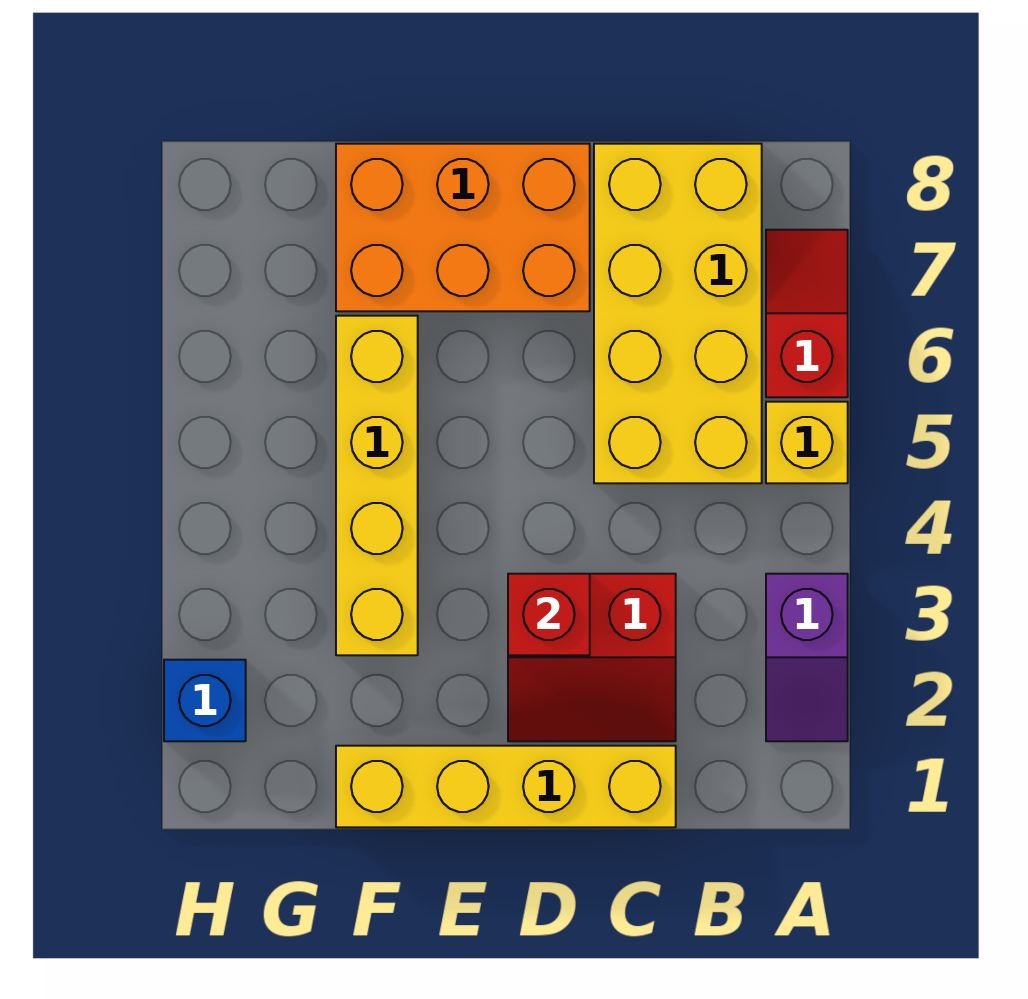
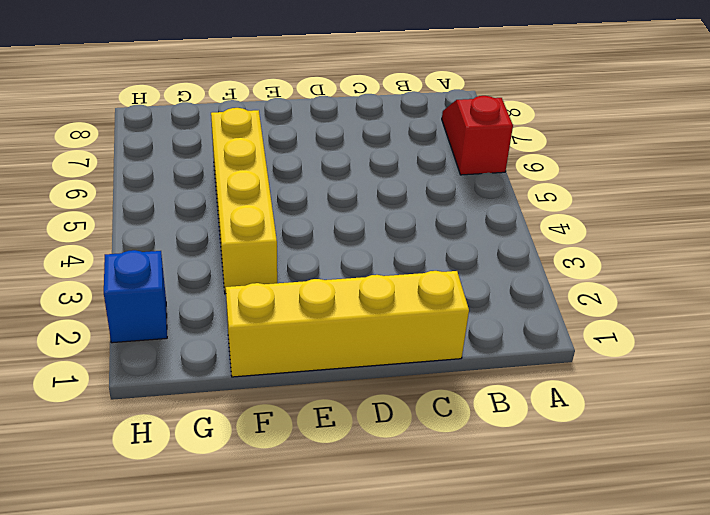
none -> purple 1x2 slope [766,574,848,741]
none -> yellow 1x1 brick [766,402,848,483]

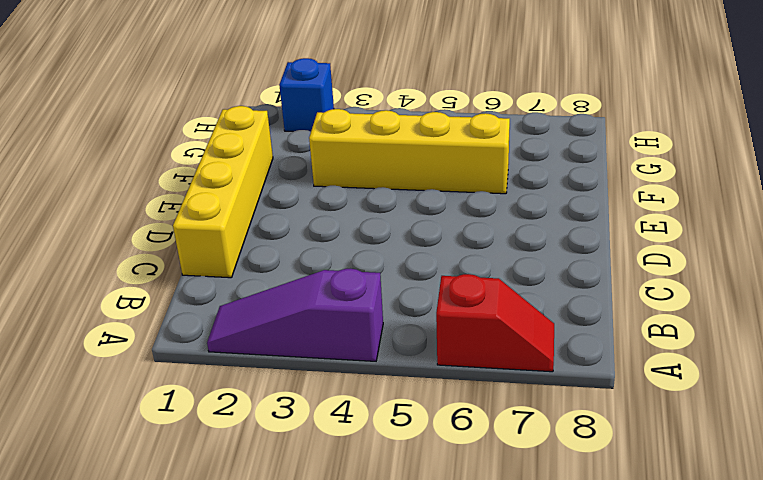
purple 1x3 slope [207,269,383,361] -> purple 1x2 slope [766,574,848,741]
none -> yellow 1x1 brick [766,402,848,483]
none -> yellow 2x4 brick [594,144,762,483]

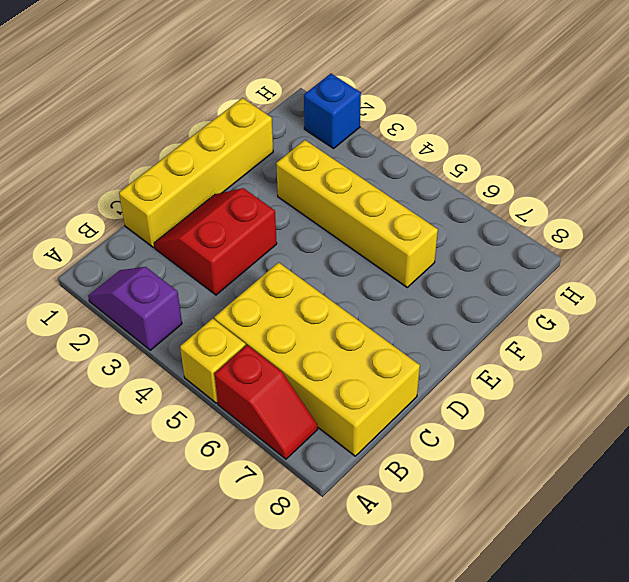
none -> orange 2x3 brick [336,144,590,311]
none -> red 1x1 brick [508,574,590,655]

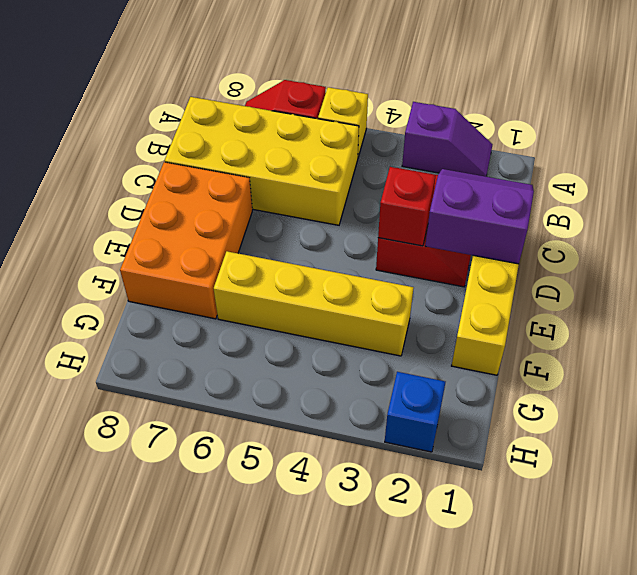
purple 2x2 slope [425,169,534,264] -> none

